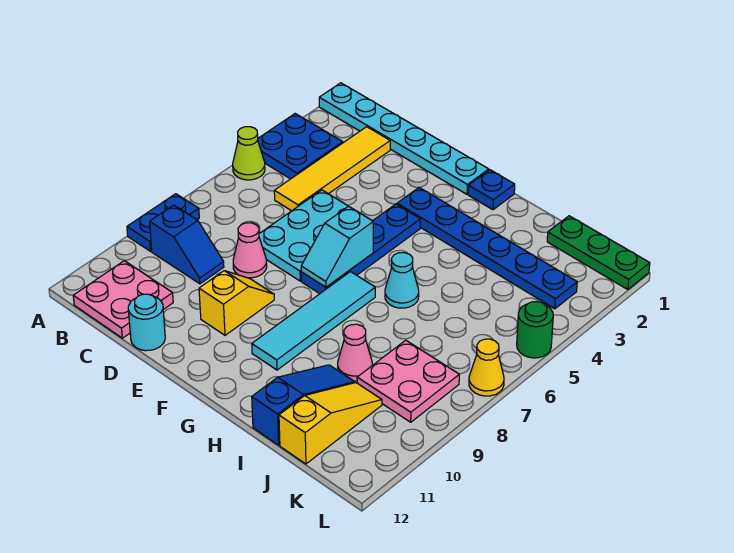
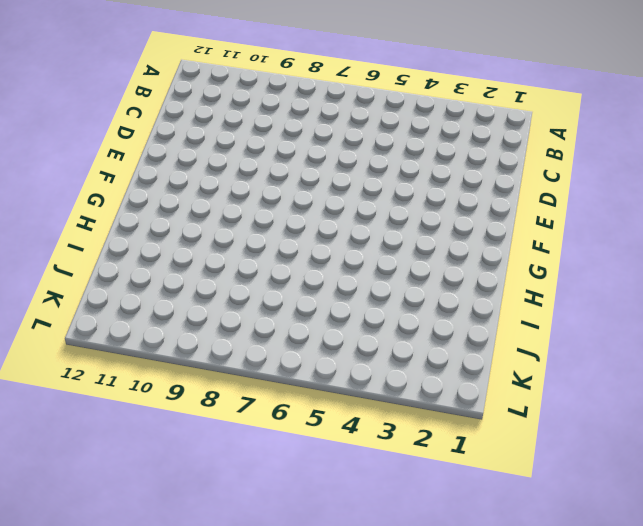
none -> cyan 1x6 plate [319,83,489,194]
none -> blue 2x2 plate [258,114,343,179]
none -> lime 1x1 cone [233,127,265,180]

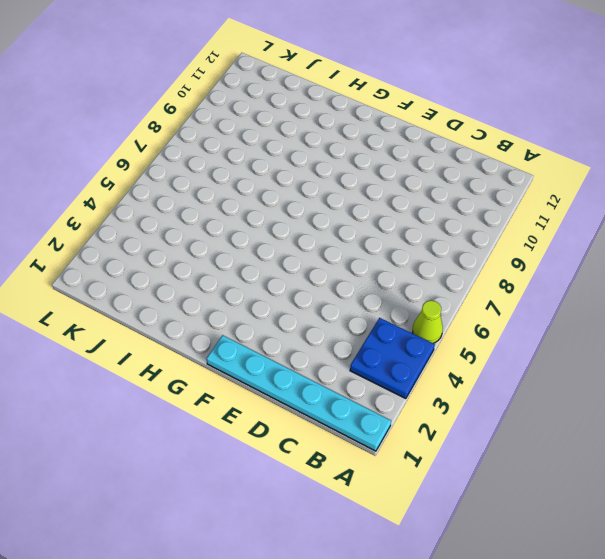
none -> blue 1x2 plate [127,194,199,251]
none -> blue 1x2 slope [150,205,224,284]
none -> pink 2x2 plate [73,261,173,338]

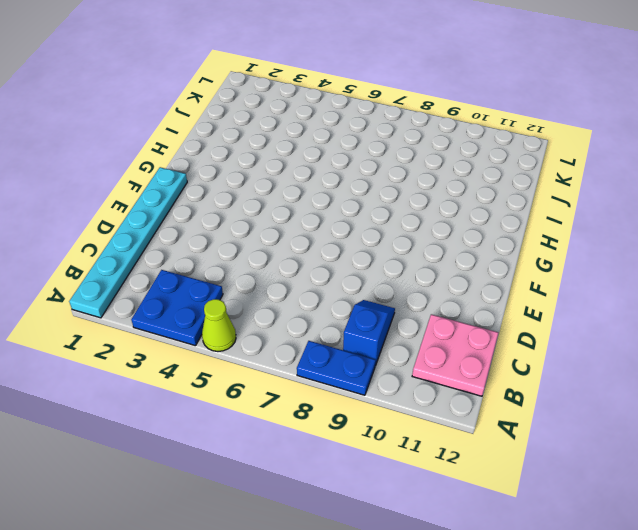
none -> yellow 1x4 tile [274,127,390,211]
none -> cyan 2x3 plate [259,190,348,281]
none -> pink 1x1 cone [233,223,267,278]

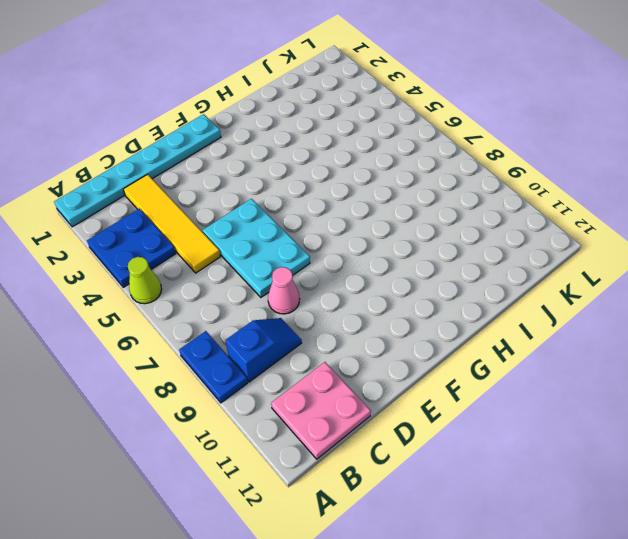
none -> cyan 1x1 round brick [128,294,165,351]
none -> yellow 1x2 slope [199,271,274,335]
none -> blue 1x6 plate [397,187,577,309]

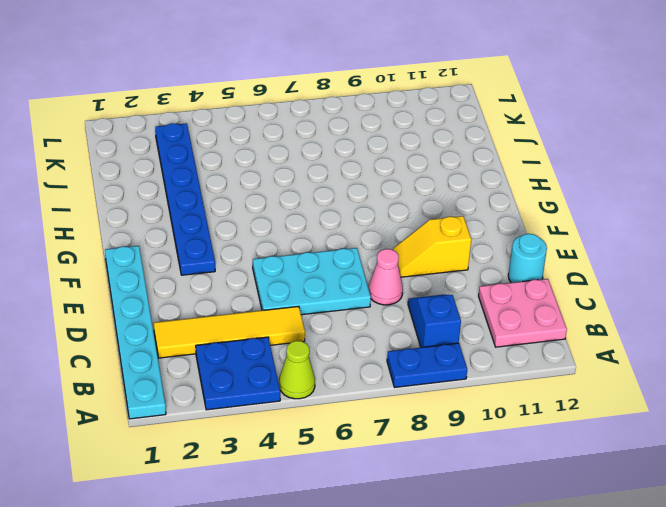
none -> blue 1x4 plate [301,204,420,294]
none -> blue 1x1 plate [468,170,515,210]
none -> cyan 1x4 tile [252,272,375,370]

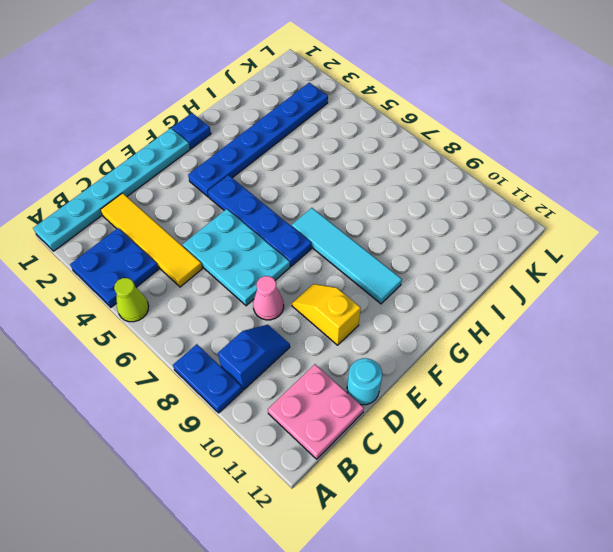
none -> cyan 1x1 cone [385,253,419,308]
none -> pink 1x1 cone [338,324,372,381]
none -> blue 1x3 slope [252,365,355,445]

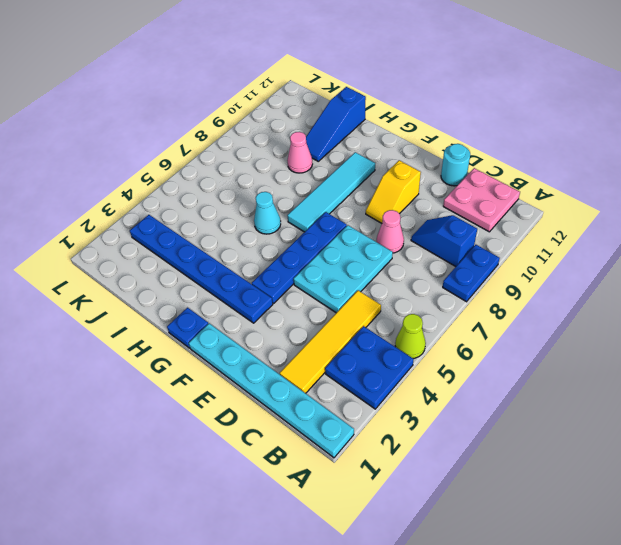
none -> green 1x3 plate [547,216,650,289]
none -> pink 2x2 plate [357,340,459,422]
none -> yellow 1x3 slope [279,383,382,464]

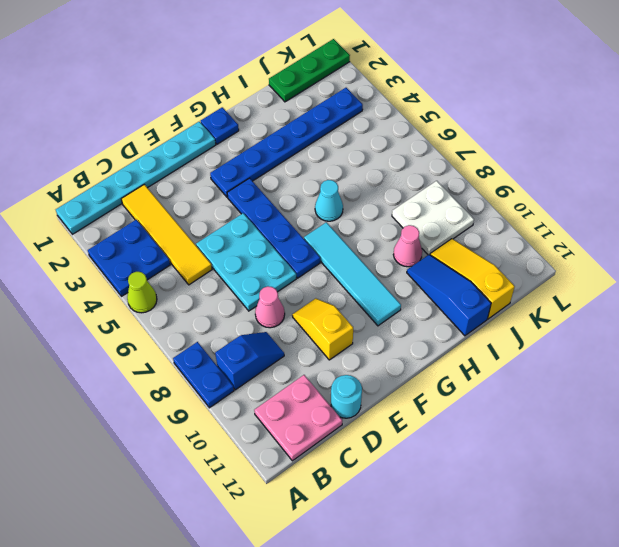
white 2x2 plate [392,181,474,255] -> pink 2x2 plate [357,340,459,422]
none -> green 1x1 round brick [517,302,553,358]
none -> yellow 1x1 cone [469,339,504,396]
none -> cyan 1x2 slope [301,206,373,287]

